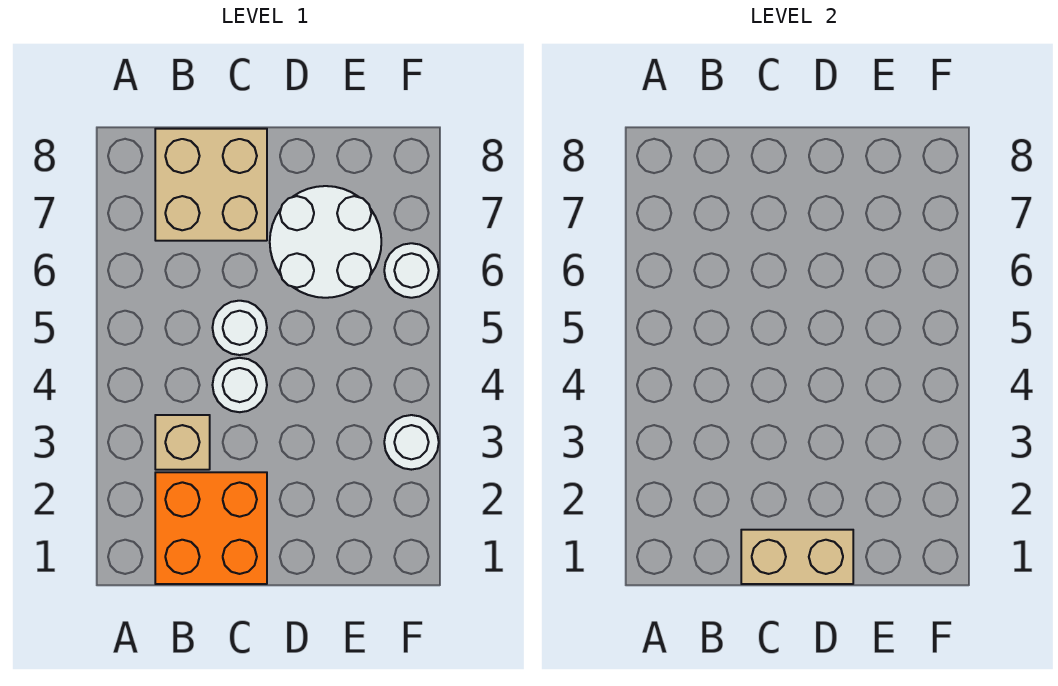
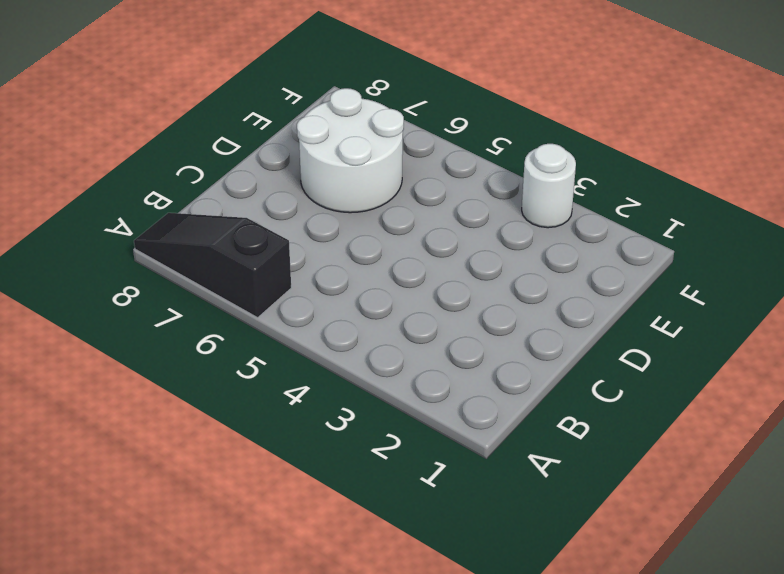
black 1x3 slope [134,213,291,318] -> none
none -> orange 2x2 brick [155,472,267,584]
none -> tan 1x1 brick [155,415,210,470]

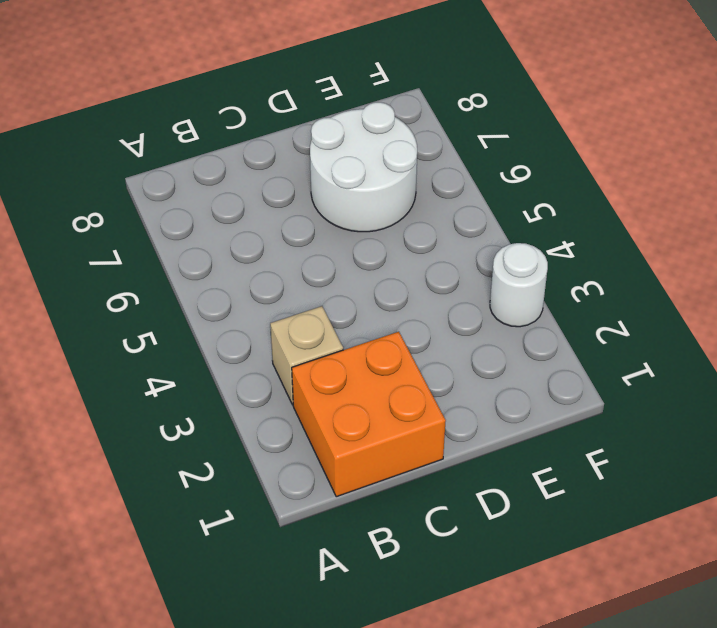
none -> tan 2x2 brick [155,129,267,241]
none -> white 1x1 round brick [213,358,267,412]

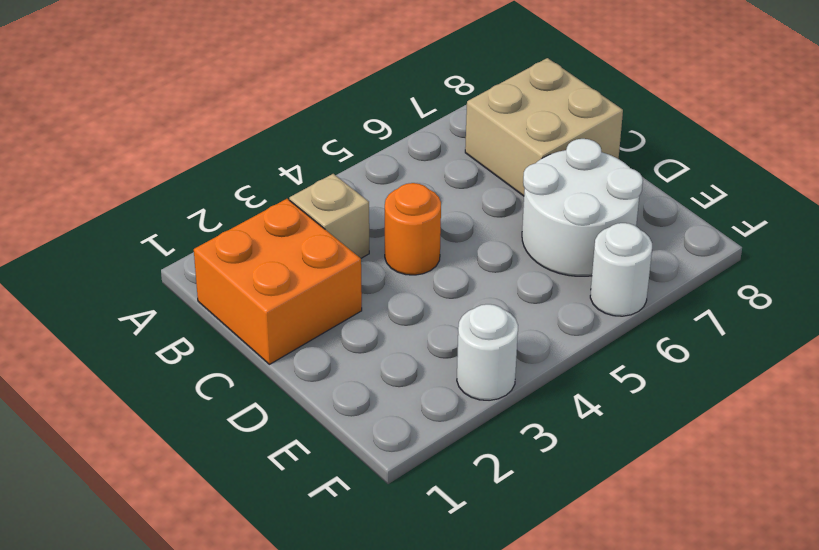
orange 1x1 round brick [385,183,441,275] -> white 1x1 round brick [213,358,267,412]
none -> white 1x1 round brick [212,301,267,355]
none -> tan 1x2 brick [741,530,853,584]

